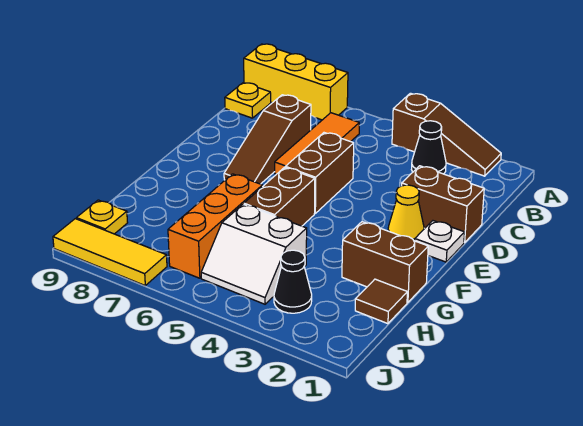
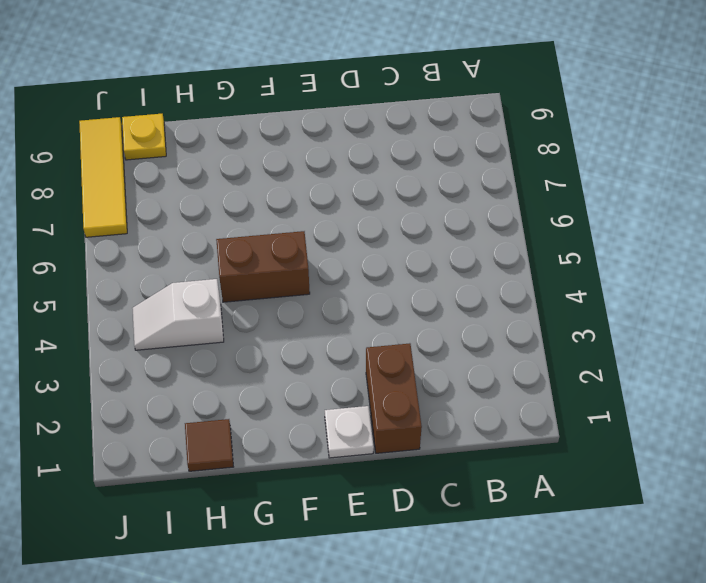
white 1x2 slope [133,279,224,350] -> white 2x2 slope [201,204,307,304]
none -> brown 1x3 slope [392,93,501,176]
none -> yellow 1x3 brick [244,44,348,120]
none -> black 1x1 cone [412,121,446,174]

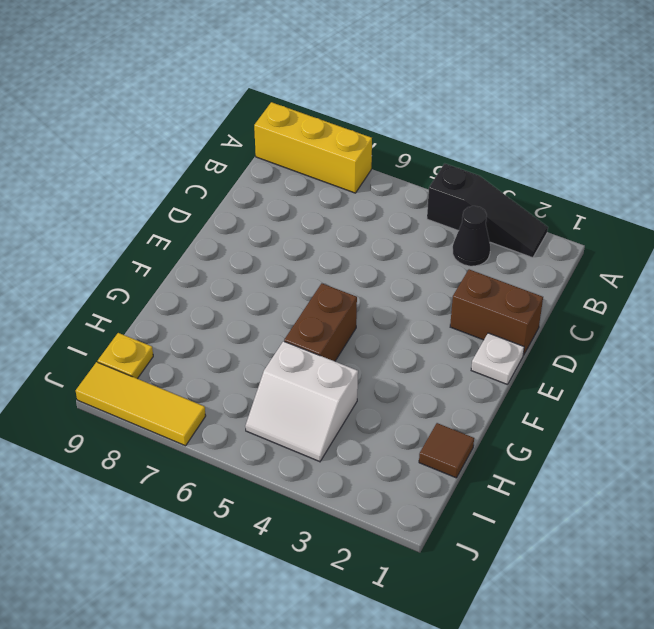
black 1x3 slope [427,163,548,258] -> brown 1x3 slope [392,93,501,176]
none -> orange 1x3 tile [275,113,359,174]
none -> yellow 1x1 plate [225,83,271,118]
none -> brown 1x3 slope [224,95,311,184]

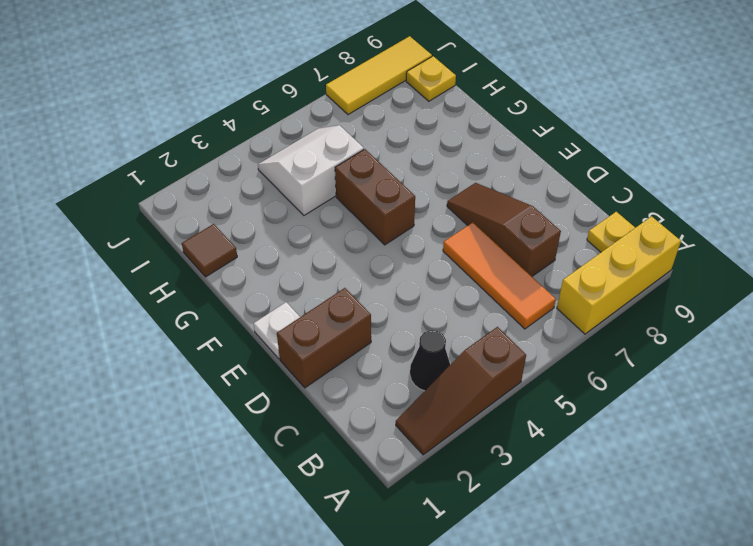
none -> brown 1x2 brick [285,133,354,213]
none -> yellow 1x1 cone [388,185,424,241]
none -> brown 1x2 brick [342,222,428,303]

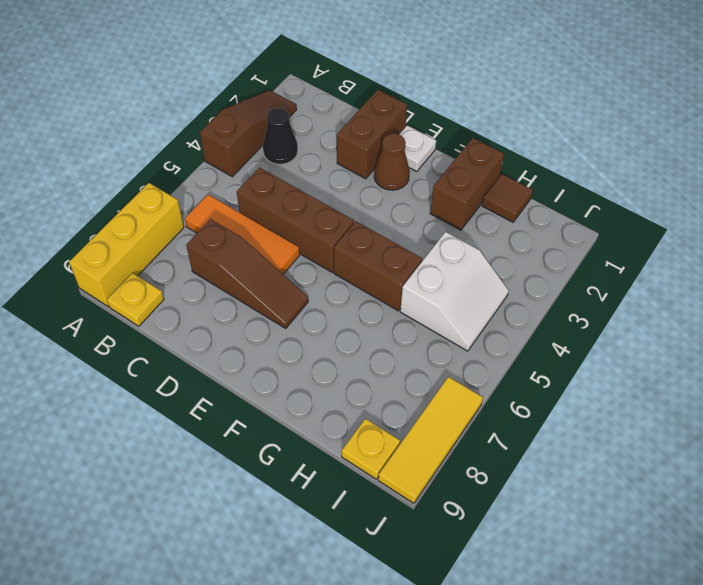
brown 1x3 brick [237,167,354,273] -> brown 1x2 brick [285,133,354,213]
brown 1x1 cone [374,134,410,190] -> yellow 1x1 cone [388,185,424,241]
none -> orange 1x3 brick [168,174,262,278]
none -> black 1x1 cone [274,250,312,313]

